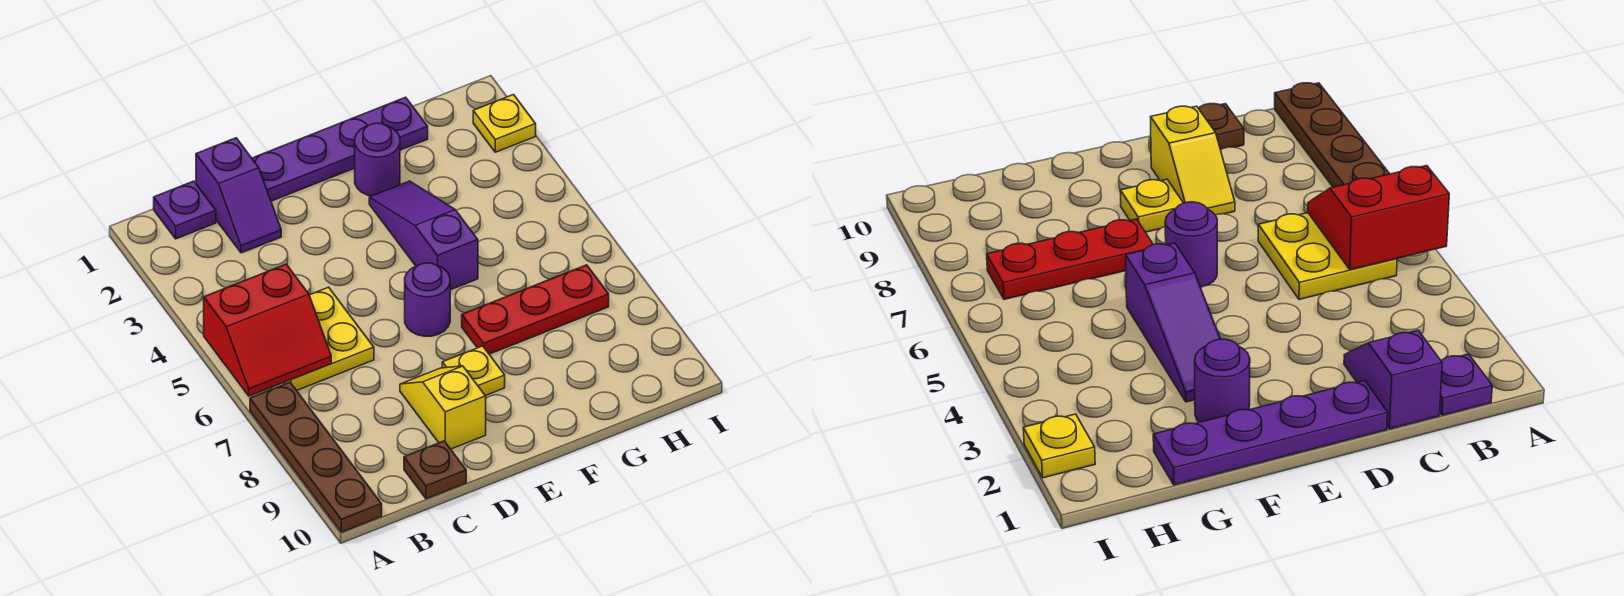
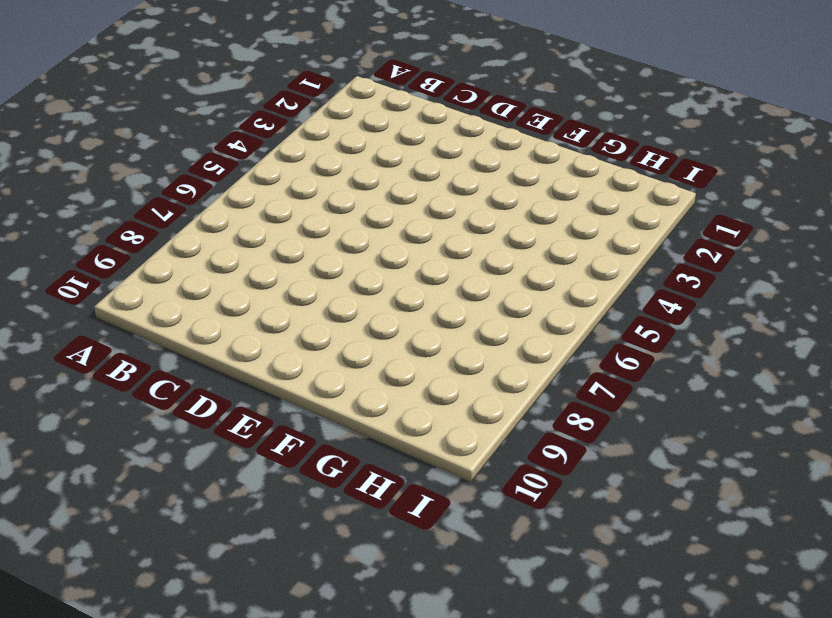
none -> brown 1x4 plate [250,382,382,532]
none -> purple 1x1 plate [154,181,216,239]
none -> yellow 2x2 plate [284,287,374,390]

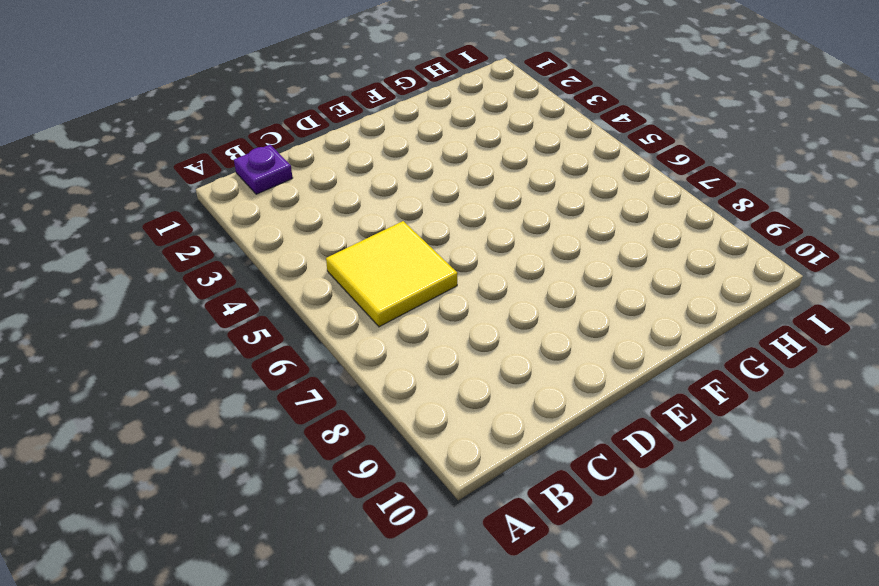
yellow 2x2 tile [326,221,458,327] -> yellow 2x2 plate [284,287,374,390]
none -> brown 1x4 plate [250,382,382,532]
none -> purple 1x2 slope [196,138,281,253]
none -> brown 1x1 plate [404,441,466,499]

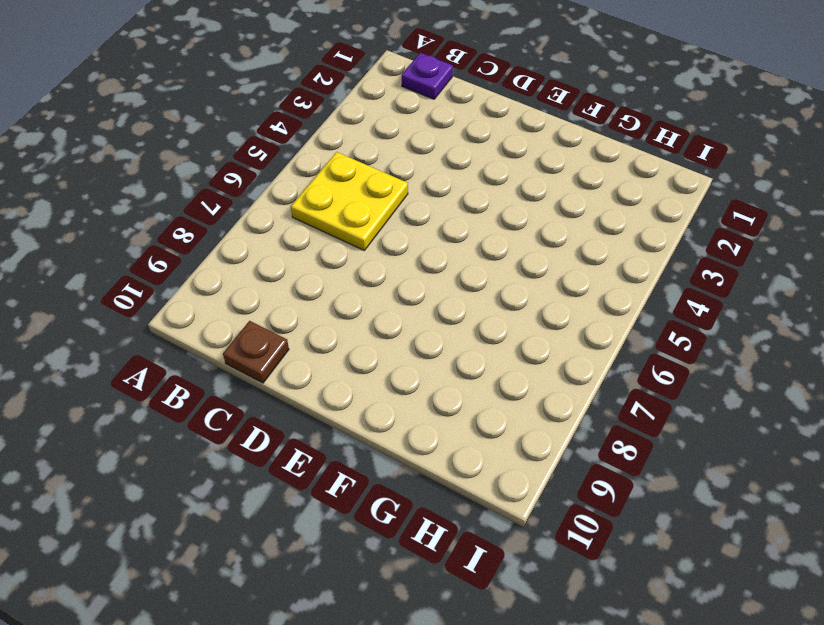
none -> brown 1x4 plate [250,382,382,532]
none -> purple 1x2 slope [196,138,281,253]
none -> purple 1x4 plate [252,97,428,201]

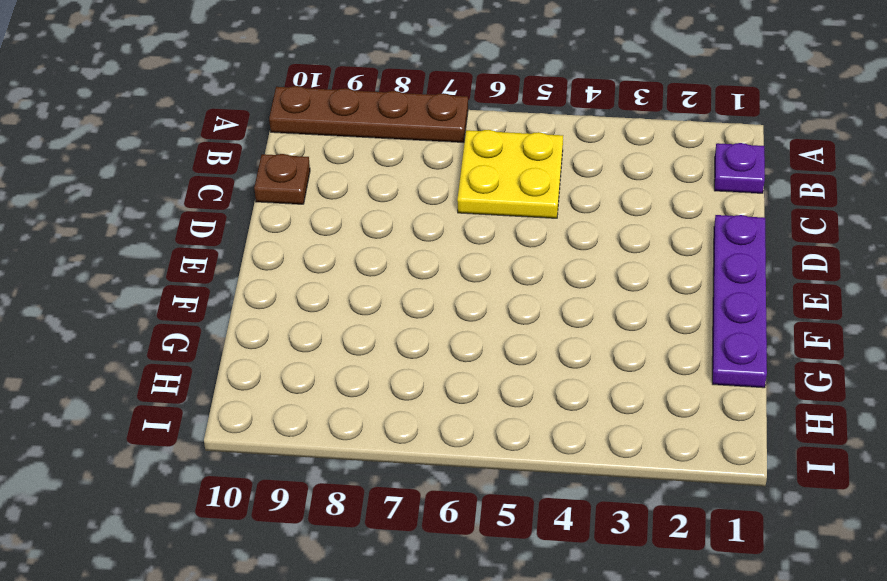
none -> purple 1x2 slope [196,138,281,253]
none -> yellow 1x2 slope [400,366,486,449]
none -> purple 1x1 round brick [405,263,450,336]

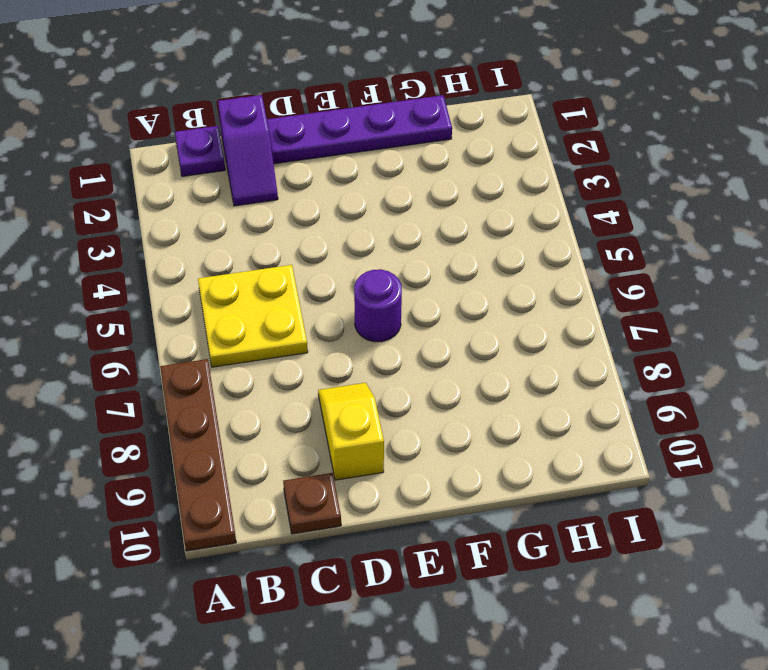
none -> yellow 1x1 plate [442,346,505,396]
none -> purple 1x1 round brick [355,123,400,196]
none -> purple 1x3 slope [369,181,478,290]

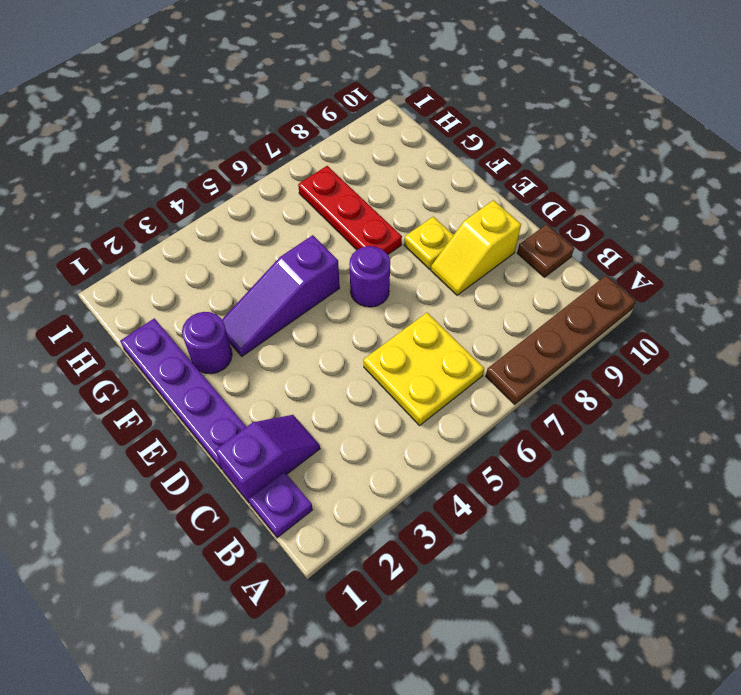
none -> yellow 1x1 plate [473,95,536,152]
none -> red 2x2 slope [204,264,331,396]

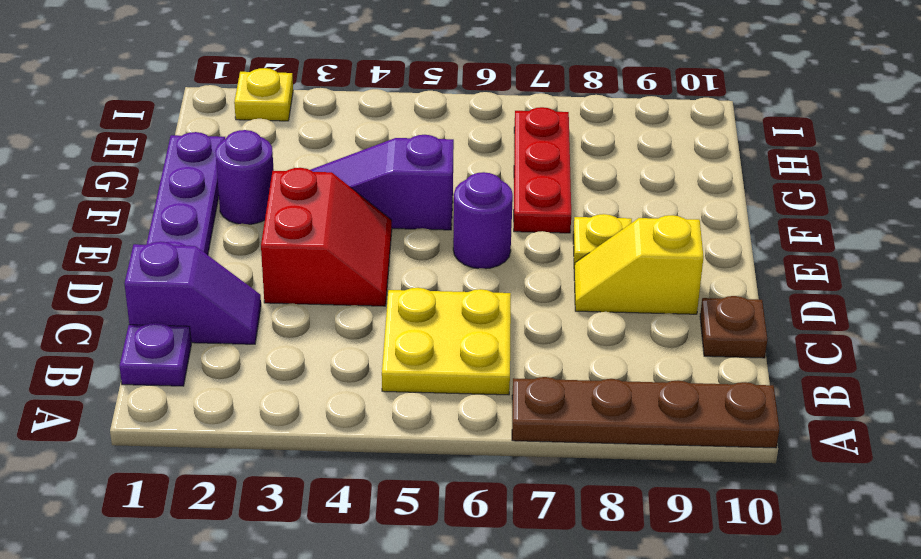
red 2x2 slope [261,168,392,306] -> red 2x2 slope moved to [204,264,331,396]

